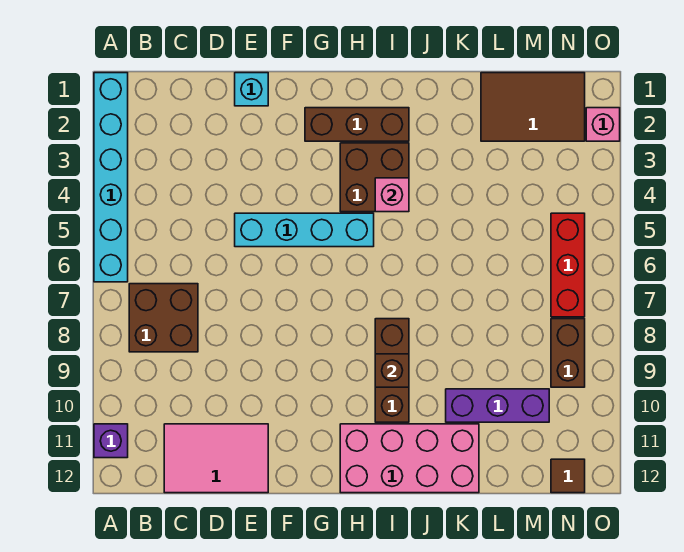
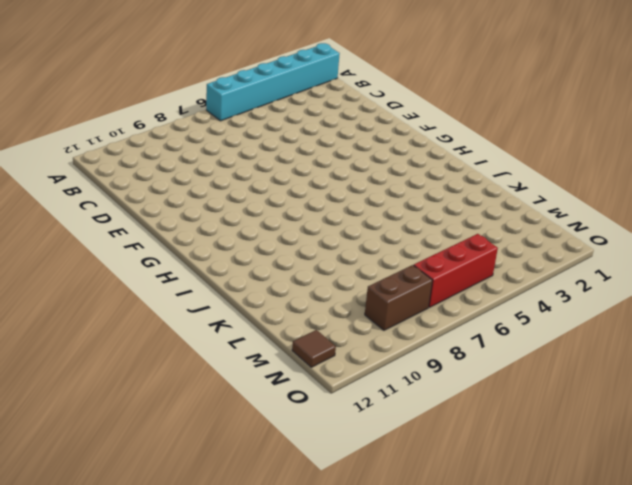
none -> purple 1x1 brick [94,424,128,458]
none -> brown 2x2 brick [129,284,198,352]
none -> pink 2x3 tile [164,424,268,493]

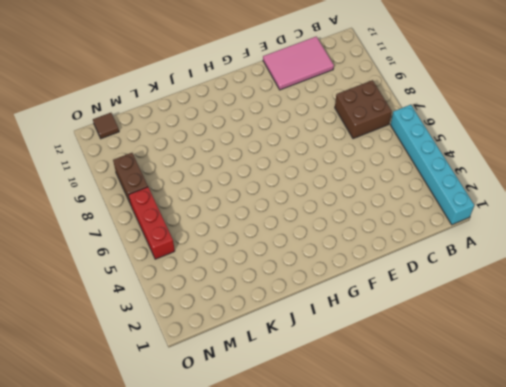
none -> purple 1x1 brick [94,424,128,458]
none -> cyan 1x1 brick [235,73,268,106]
none -> cyan 1x4 brick [235,213,374,247]

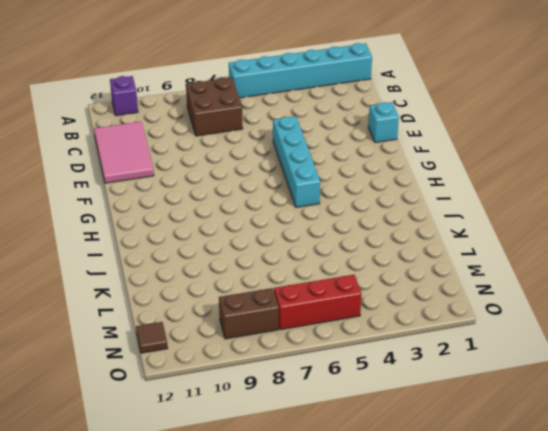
none -> brown 1x3 brick [305,108,409,141]
none -> brown 2x2 brick [340,143,409,212]
none -> pink 2x4 brick [340,424,479,493]

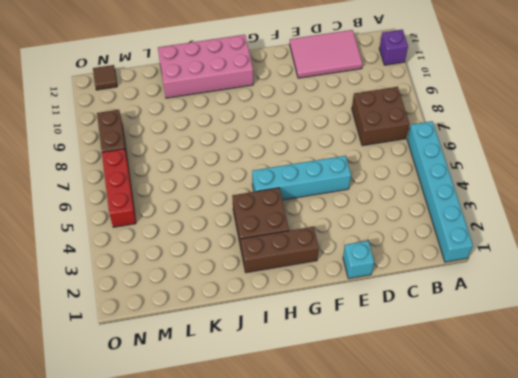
none -> brown 1x3 brick [375,319,409,422]
none -> purple 1x3 brick [446,389,549,422]
none -> brown 2x3 tile [481,73,585,141]

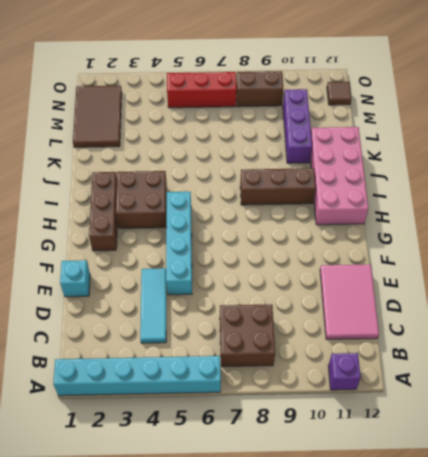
cyan 1x3 tile [140,268,166,343] -> none
none -> pink 1x1 brick [586,108,620,141]
none -> pink 1x1 brick [375,178,409,212]
none -> brown 1x1 brick [375,354,409,387]

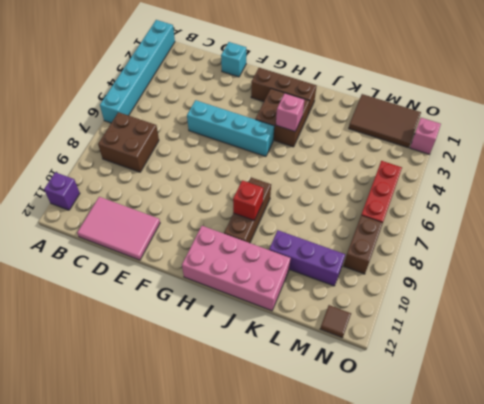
red 1x1 brick [233,180,264,220] -> brown 1x1 brick [375,354,409,387]

